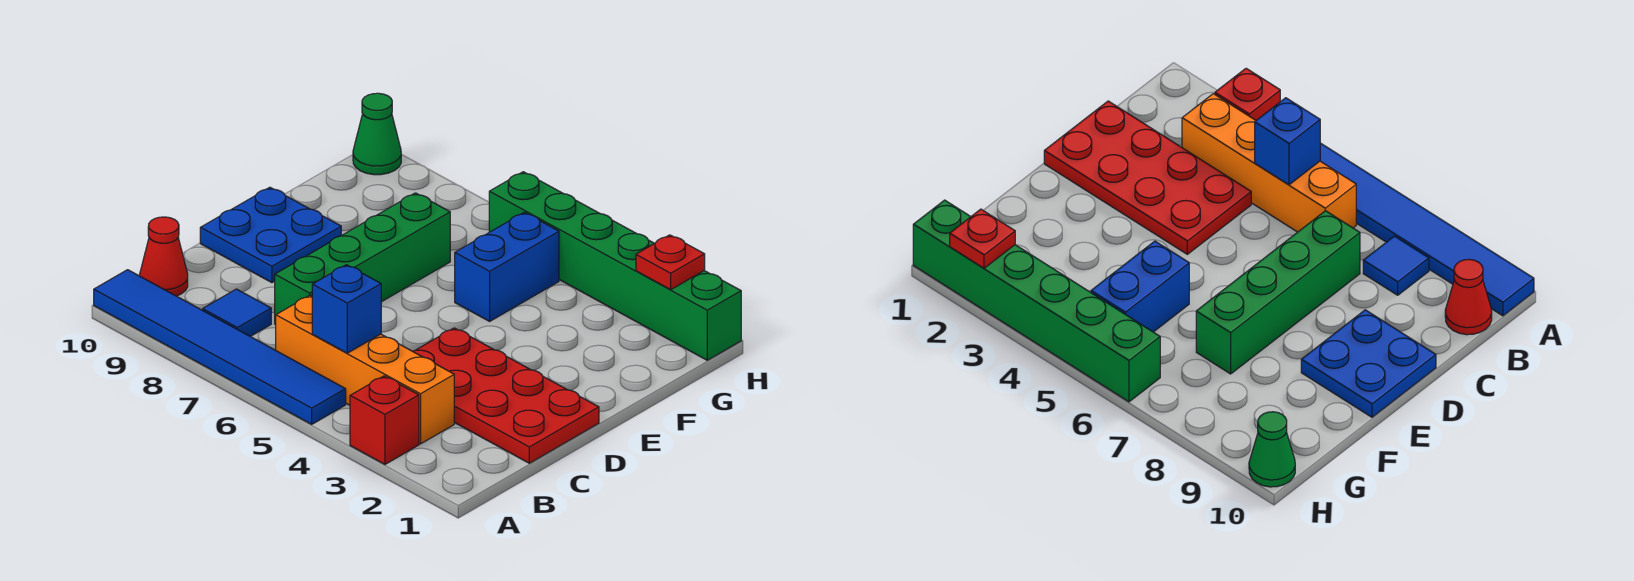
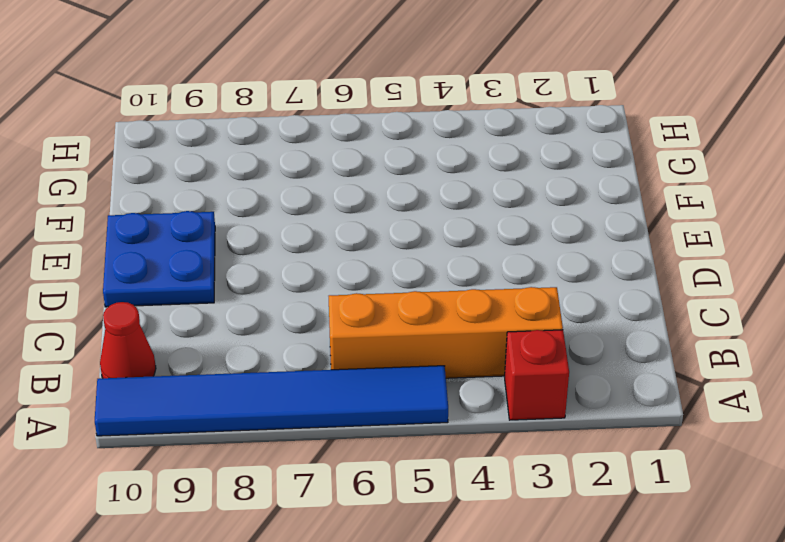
none -> blue 1x1 tile [203,289,271,337]
none -> red 2x4 plate [413,328,599,463]
none -> green 1x4 brick [275,193,450,325]

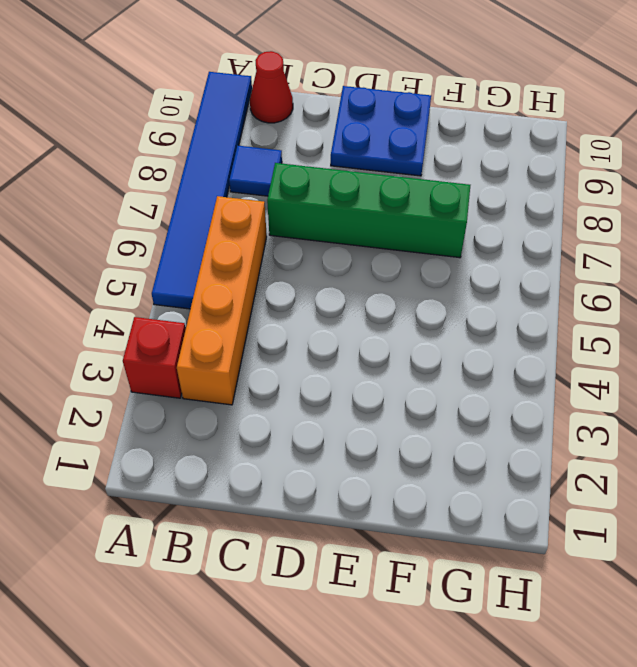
none -> red 2x4 plate [413,328,599,463]
none -> blue 1x2 brick [455,212,559,321]
none -> green 1x6 brick [489,172,741,360]

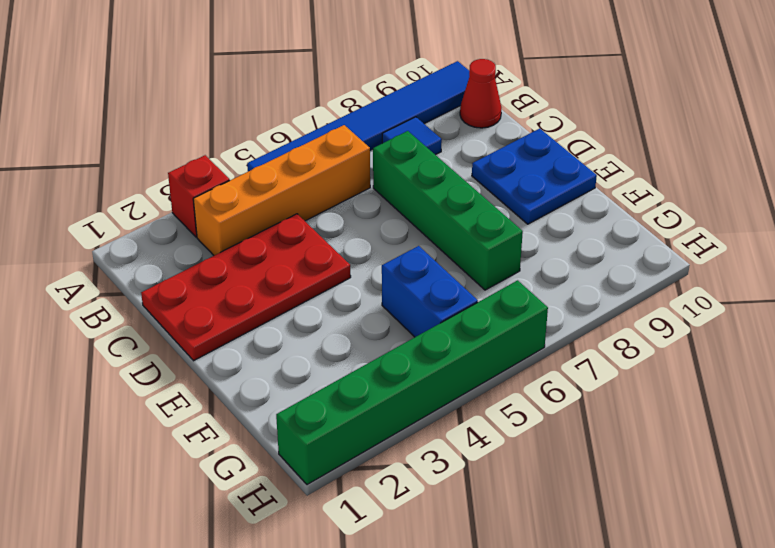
none -> green 1x1 cone [353,93,401,175]
none -> blue 1x1 brick [312,265,381,353]
none -> red 1x1 plate [636,235,705,290]

